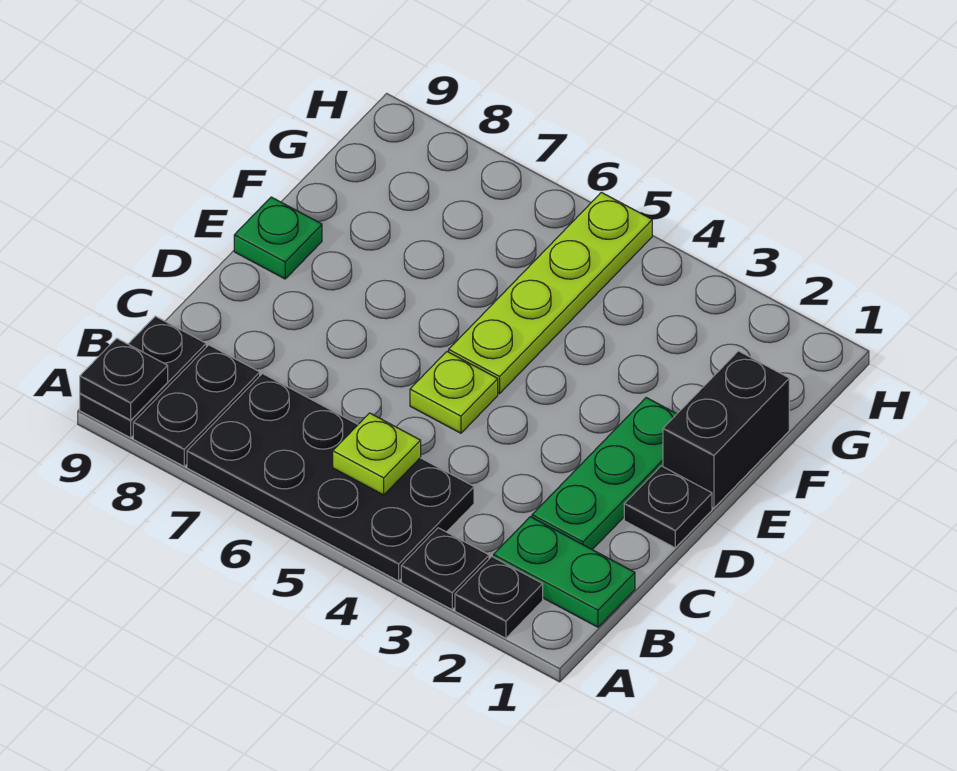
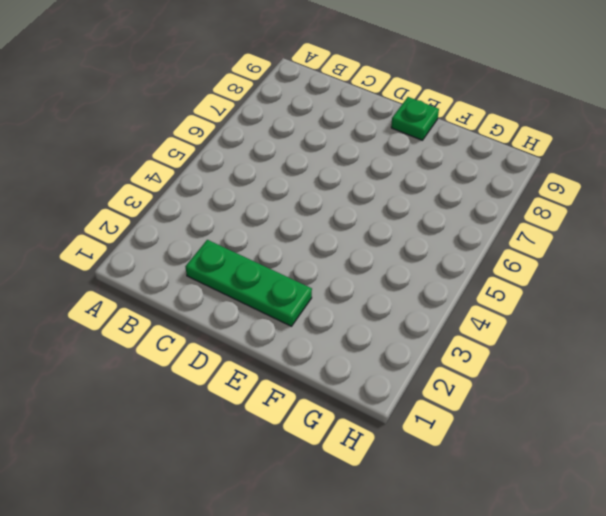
none -> black 1x1 plate [455,556,543,638]
none -> black 1x1 plate [401,528,489,610]
none -> black 2x4 plate [187,374,474,581]

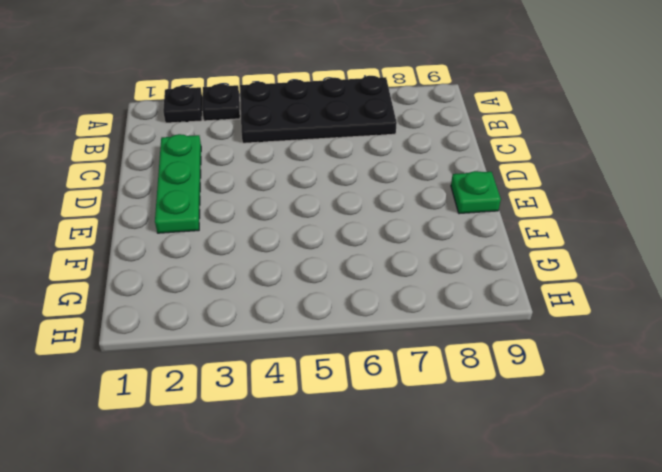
none -> black 1x2 plate [133,345,260,466]
none -> black 1x2 plate [80,316,206,438]
none -> green 1x2 plate [494,517,635,627]

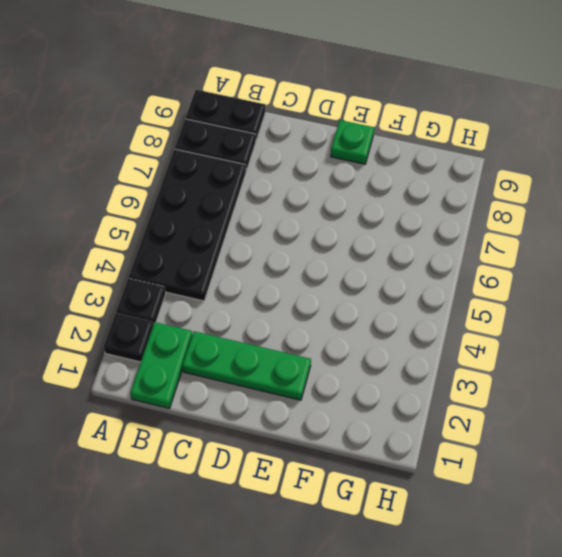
none -> black 1x1 plate [624,466,712,548]
none -> lime 1x1 plate [410,352,498,433]
none -> black 1x2 brick [663,351,789,508]

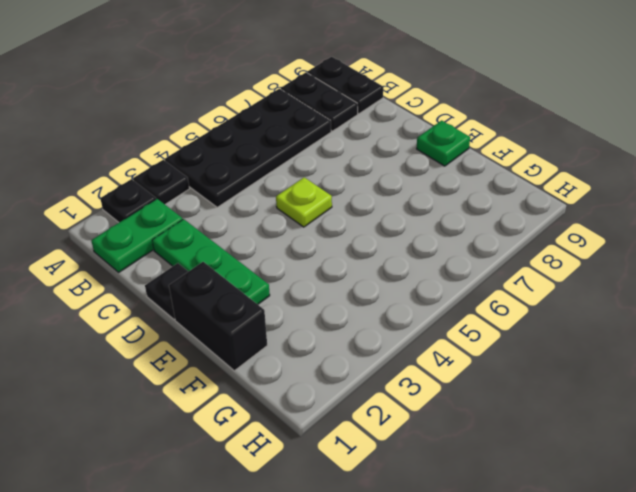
none -> lime 1x4 plate [449,192,652,394]
none -> black 1x1 plate [80,338,168,420]
none -> lime 1x1 plate [333,413,421,495]

